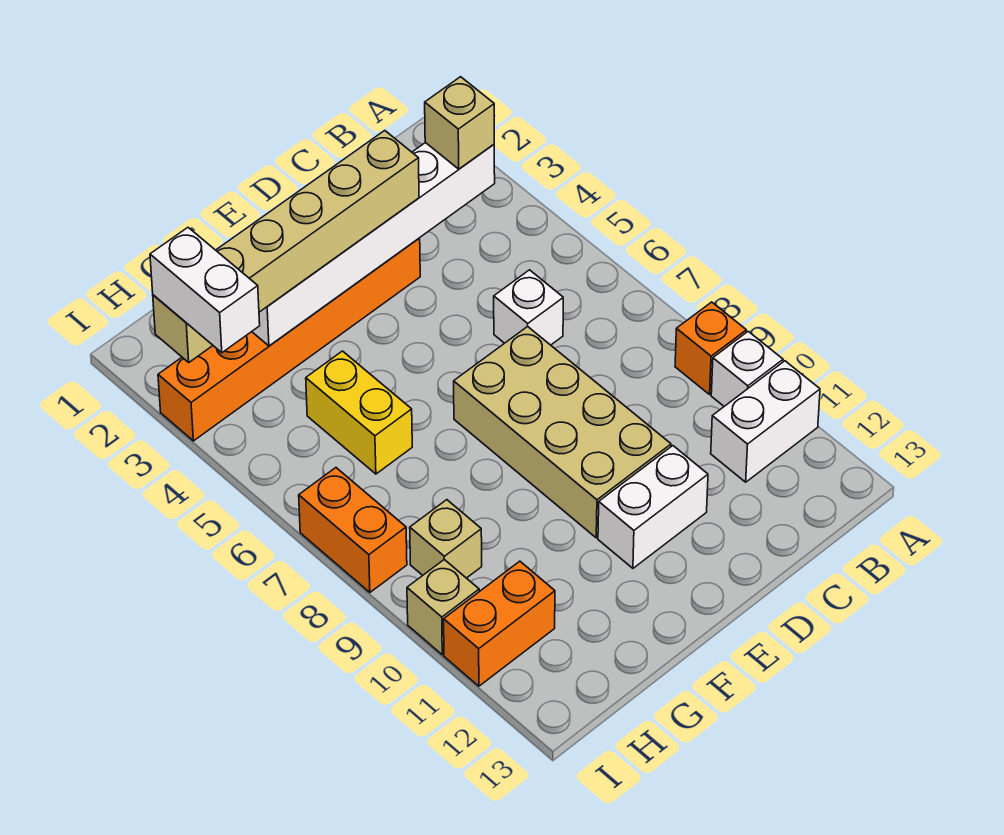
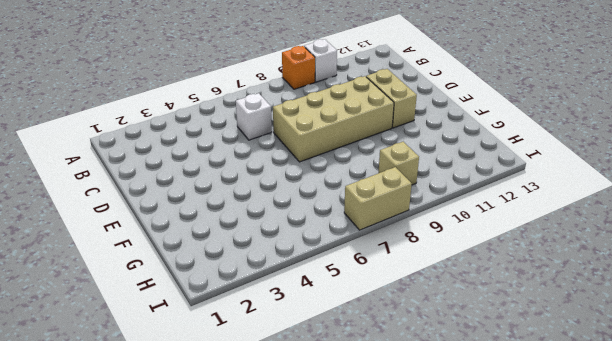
tan 1x2 brick [366,69,417,128] -> white 1x2 brick [598,446,708,568]
tan 1x2 brick [344,167,412,230] -> orange 1x2 brick [299,468,407,592]
none -> white 1x2 brick [711,361,820,482]
none -> orange 1x6 brick [158,238,420,441]
none -> yellow 1x2 brick [306,351,412,474]

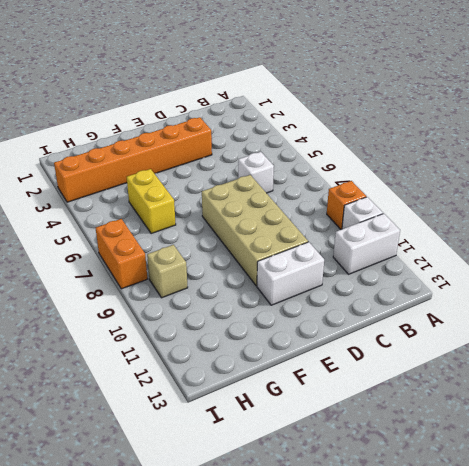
none -> orange 1x2 brick [444,561,555,686]
none -> tan 1x1 brick [407,560,479,655]
none -> white 1x6 brick [252,142,495,346]

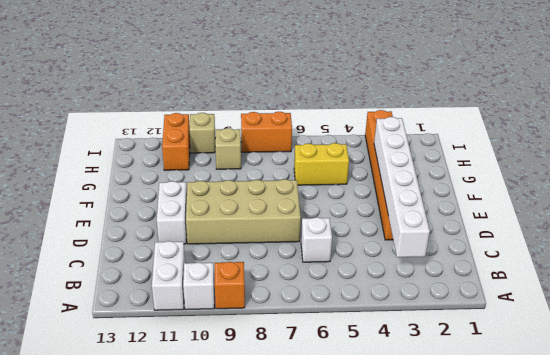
none -> tan 1x1 brick [425,77,494,169]
none -> tan 1x6 brick [153,131,419,362]
none -> white 1x2 brick [150,228,260,353]

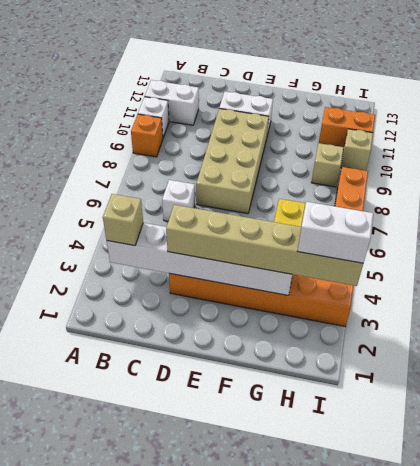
white 1x2 brick [297,202,373,263] -> white 1x2 brick turned to [150,228,260,353]

